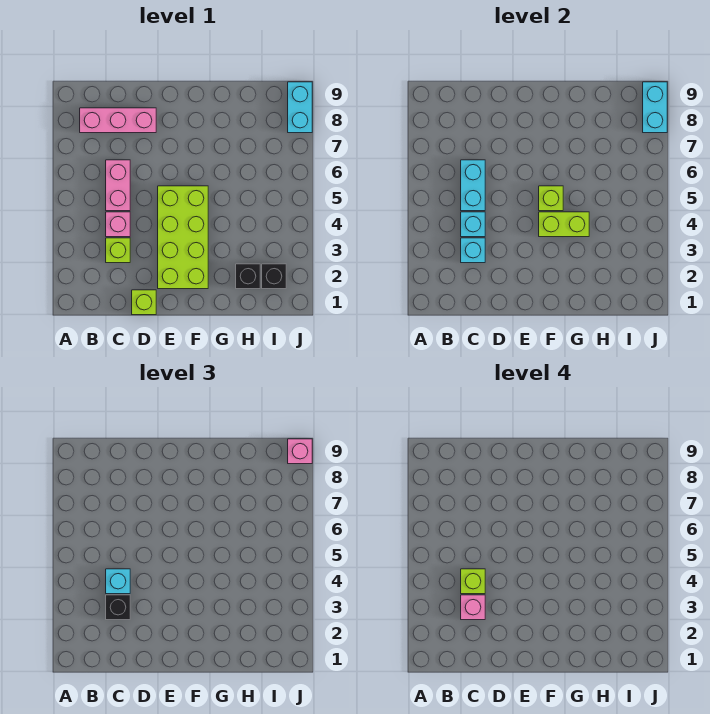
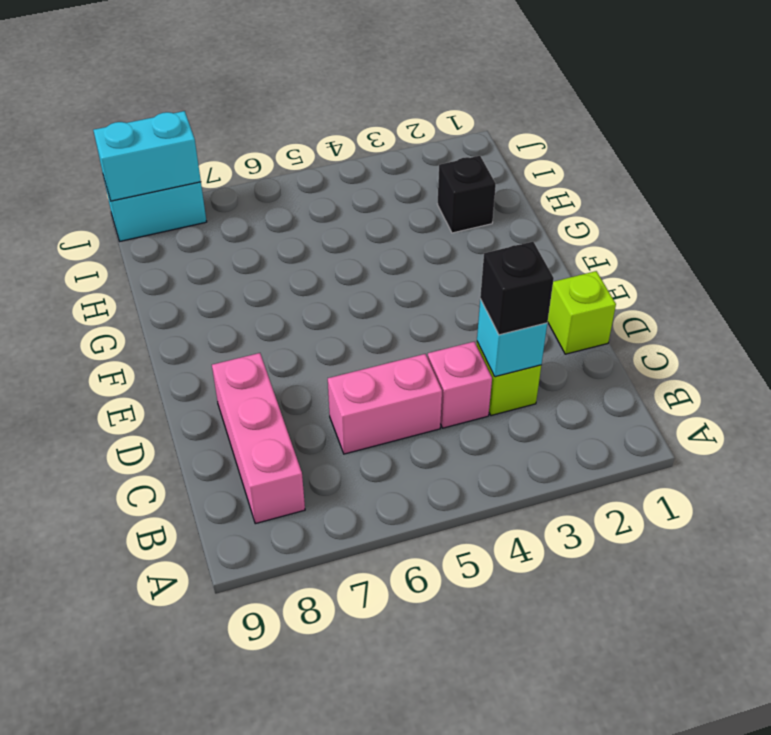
none -> lime 2x4 brick [158,186,208,289]
none -> black 1x1 brick [262,264,286,289]
none -> cyan 1x1 brick [461,212,485,237]

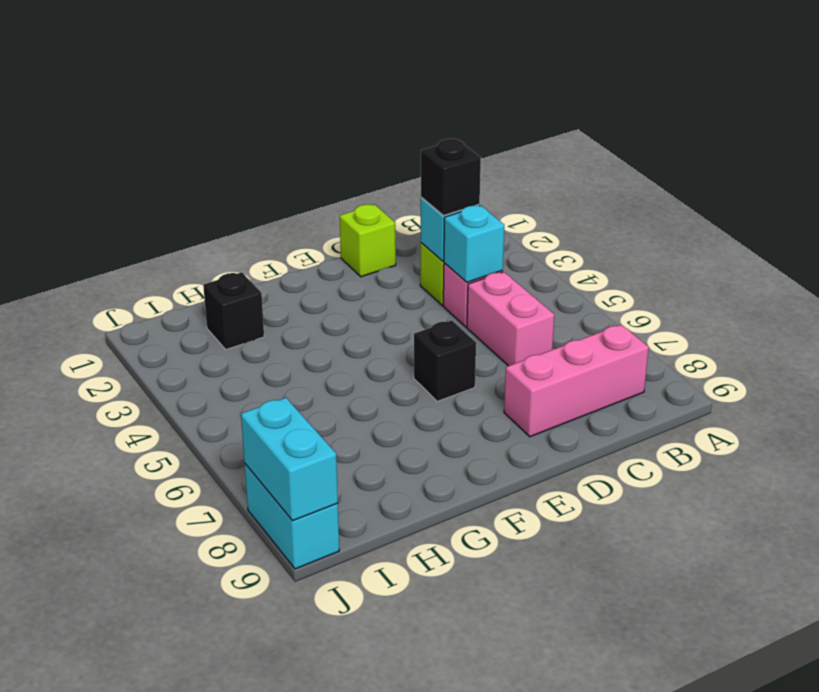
black 1x1 brick [414,320,476,401] -> black 1x1 brick moved to [262,264,286,289]
none -> lime 2x4 brick [158,186,208,289]
none -> cyan 1x2 brick [461,160,485,211]
none -> lime 1x2 brick [539,212,589,237]

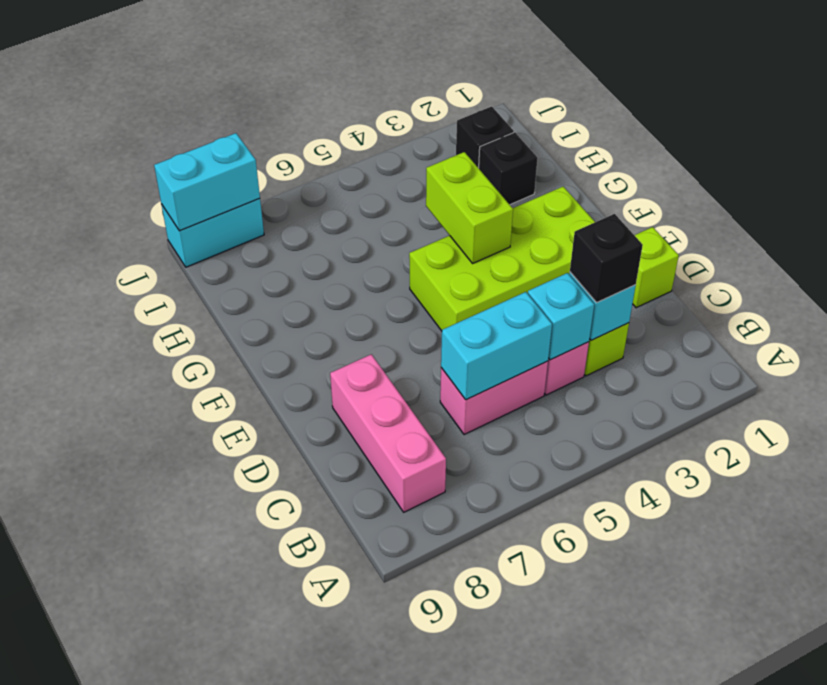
none -> lime 1x1 brick [539,186,563,211]
none -> cyan 1x1 brick [106,569,130,594]
none -> pink 1x1 brick [288,439,312,464]

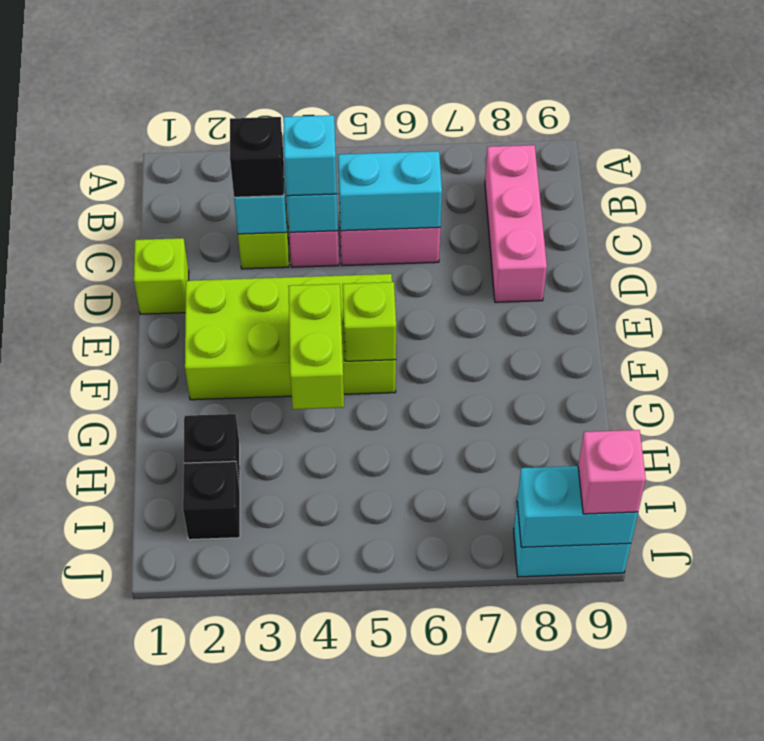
none -> pink 1x1 brick [461,595,485,620]
none -> lime 1x1 brick [461,569,485,594]

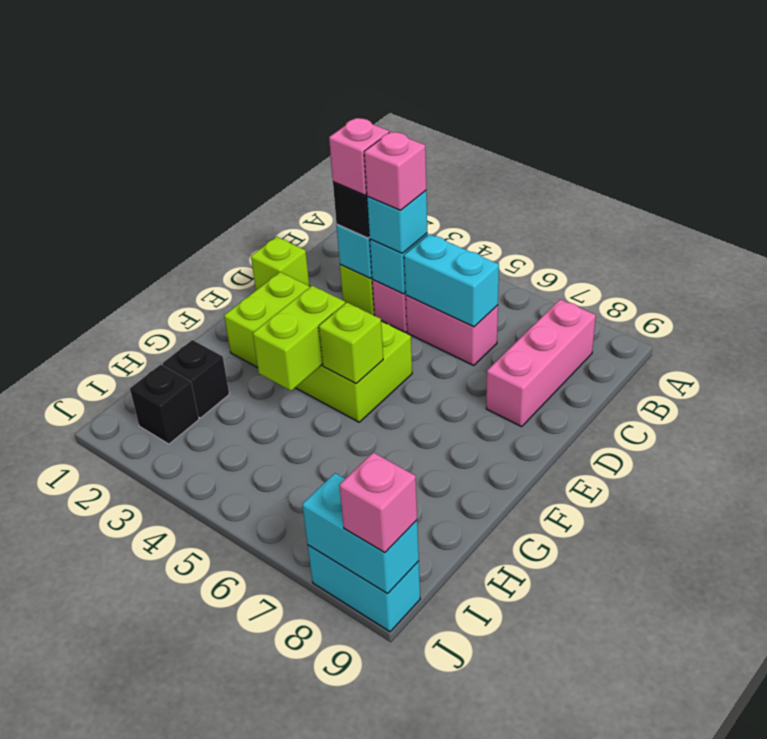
pink 1x1 brick [364,132,426,211] -> lime 1x1 brick [461,569,485,594]

